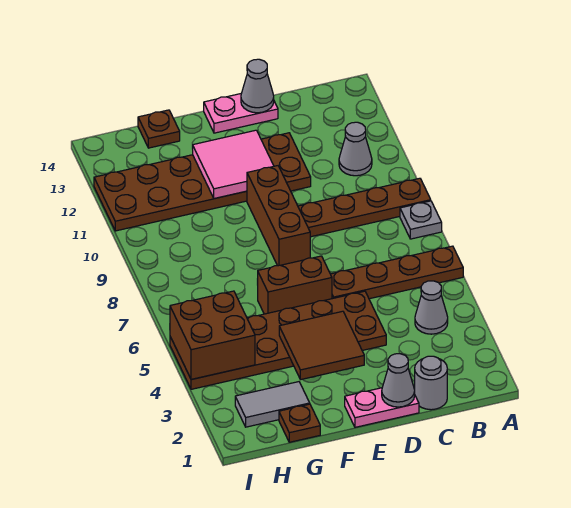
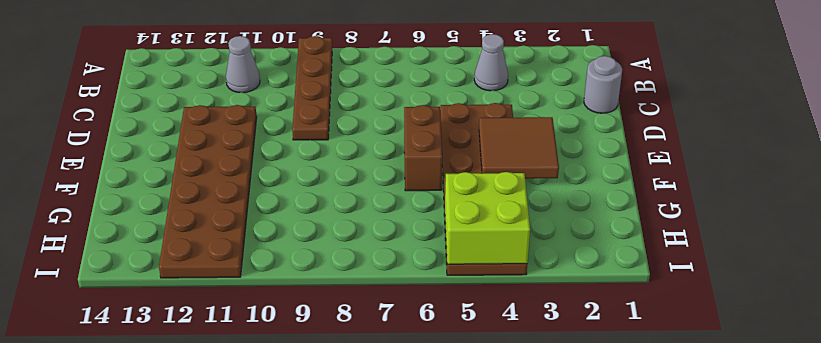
lime 2x2 brick [445,172,530,264] -> brown 2x2 brick [170,291,255,379]
none -> brown 1x4 plate [331,246,463,299]
none -> grey 1x1 plate [400,201,442,239]
none -> pink 1x2 plate [345,388,419,427]

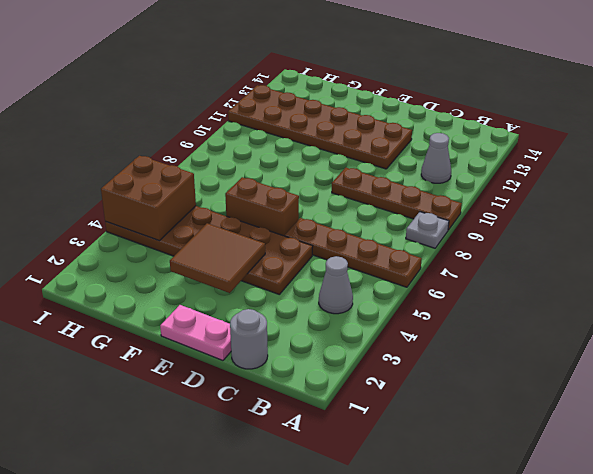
none -> pink 1x2 plate [204,94,278,133]
none -> brown 1x3 brick [247,166,310,266]
none -> brown 1x1 plate [279,404,320,442]

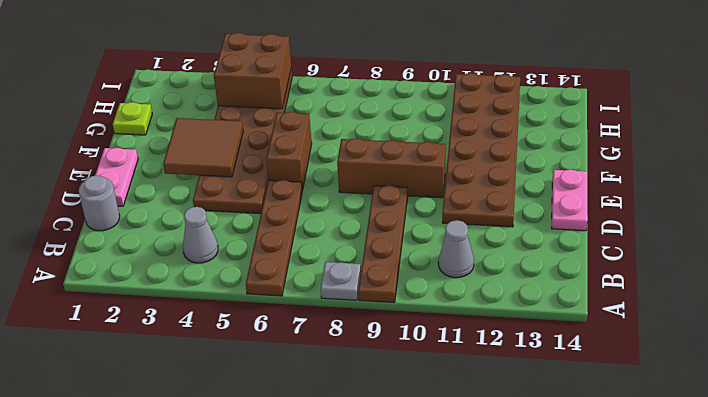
lime 1x1 plate [113,102,152,135] -> brown 1x1 plate [279,404,320,442]
none -> grey 1x2 tile [235,382,310,427]
none -> brown 1x1 plate [138,110,180,148]
none -> grey 1x1 cone [382,354,415,407]

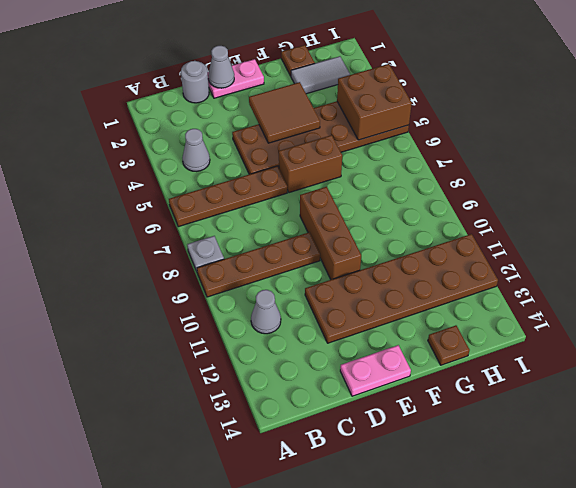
none -> grey 1x1 cone [241,59,274,113]
none -> pink 2x2 tile [193,130,274,199]

